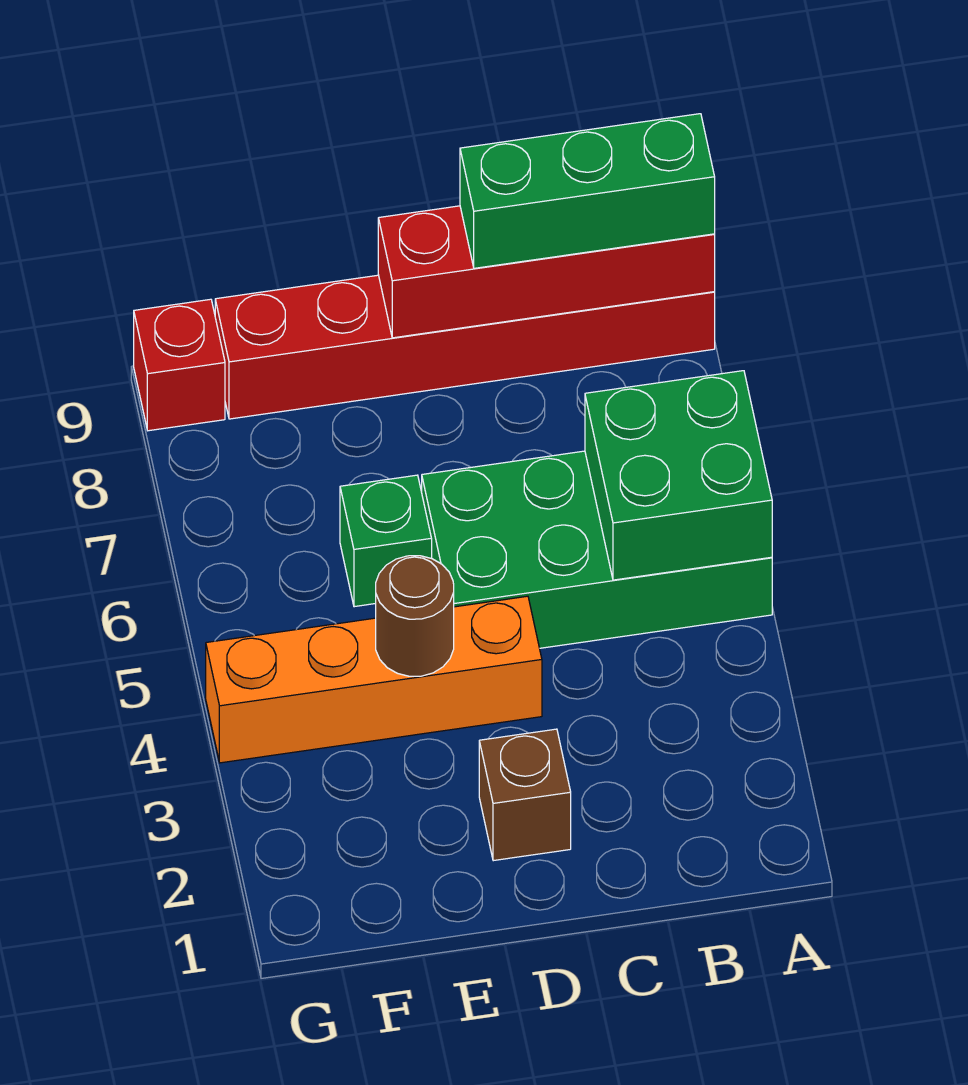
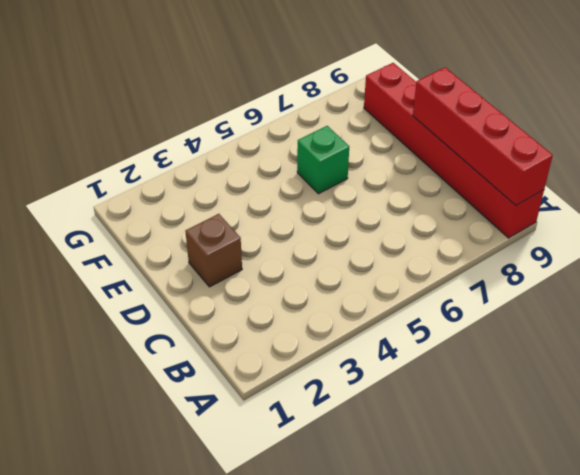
none -> green 2x4 brick [422,451,772,648]
none -> orange 1x4 brick [206,596,542,763]

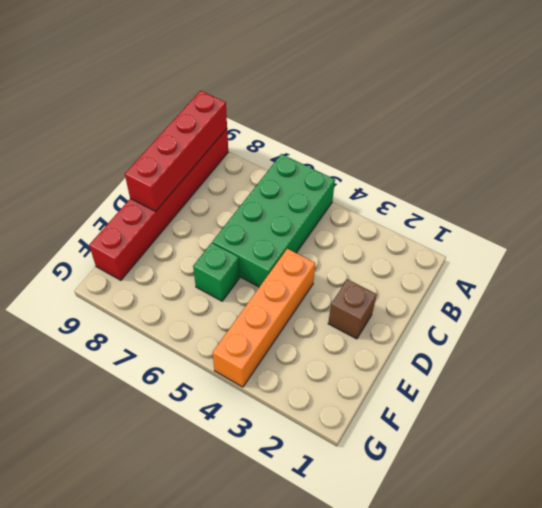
none -> red 1x1 brick [134,299,225,431]
none -> green 2x2 brick [585,371,772,580]

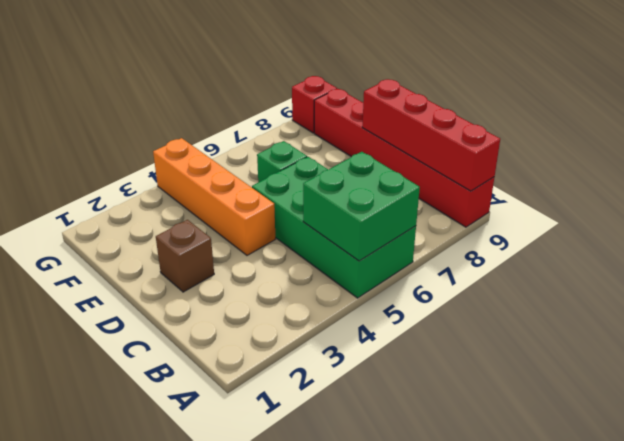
none -> brown 1x1 round brick [376,556,454,676]
none -> green 1x3 brick [460,114,715,268]

